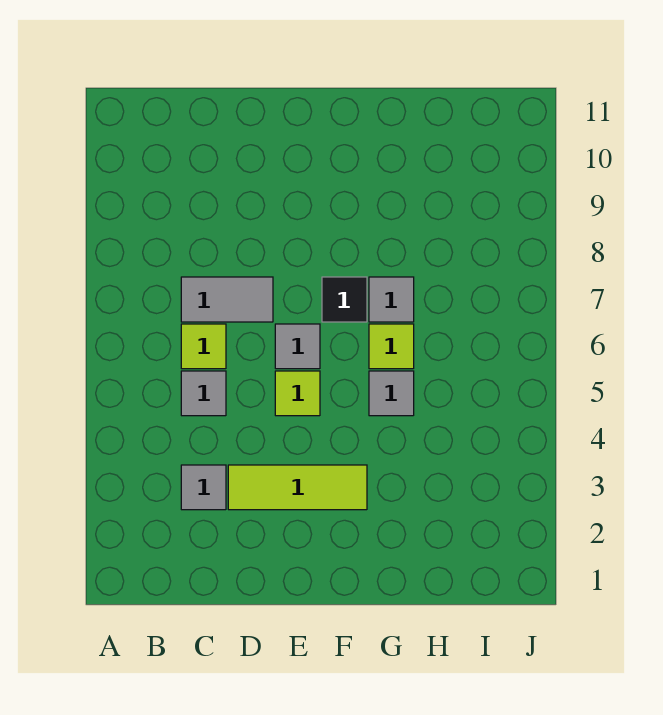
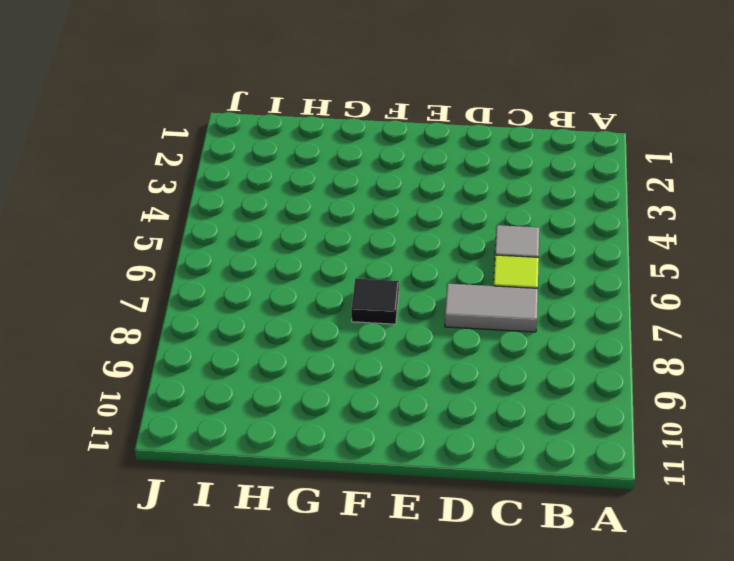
none -> grey 1x1 tile [181,465,226,510]
none -> lime 1x3 tile [228,465,367,510]

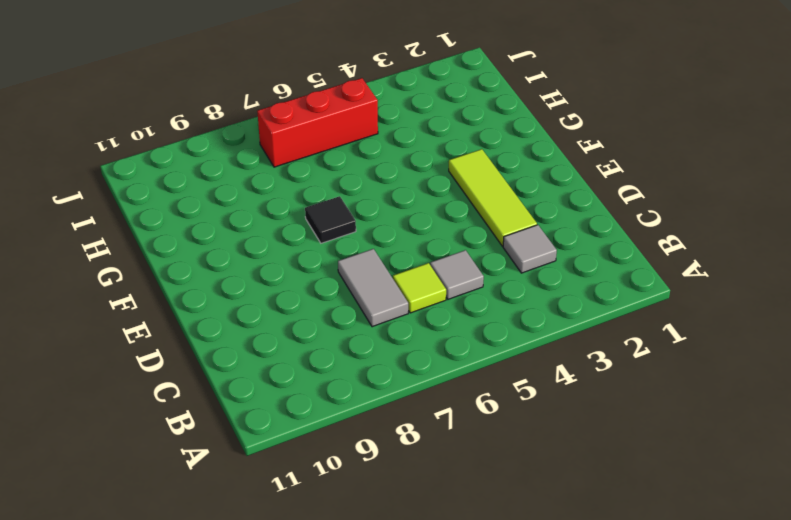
red 1x3 brick [257,78,378,167] -> none
none -> lime 1x1 tile [275,371,320,416]
none -> grey 1x1 tile [275,324,320,369]

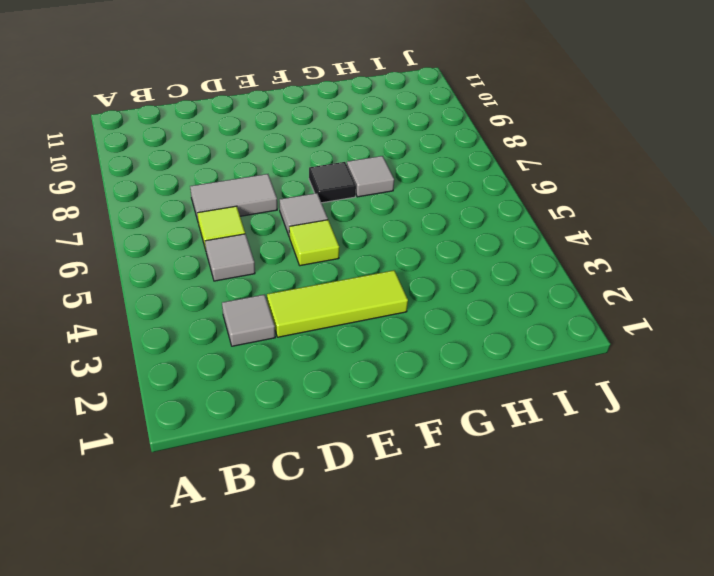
none -> grey 1x1 tile [369,371,414,416]
none -> lime 1x1 tile [369,324,414,369]

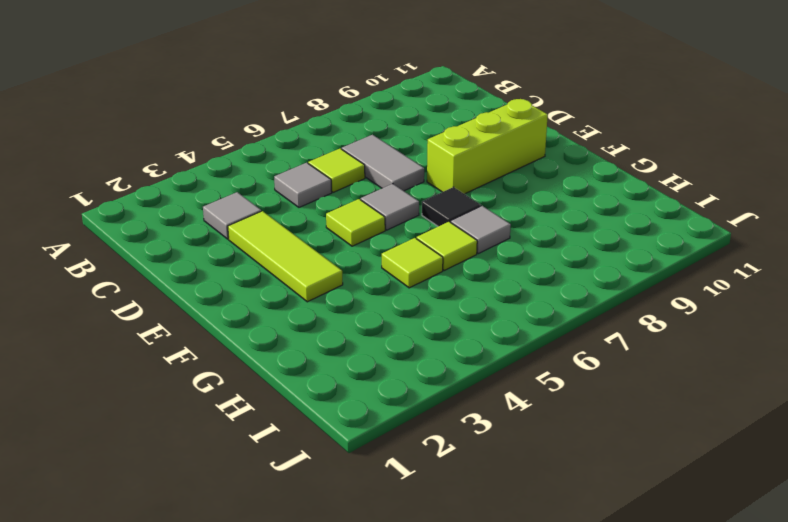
lime 1x3 brick [427,99,548,194] -> none
lime 1x1 tile [382,238,443,288] -> grey 1x1 tile [369,371,414,416]

